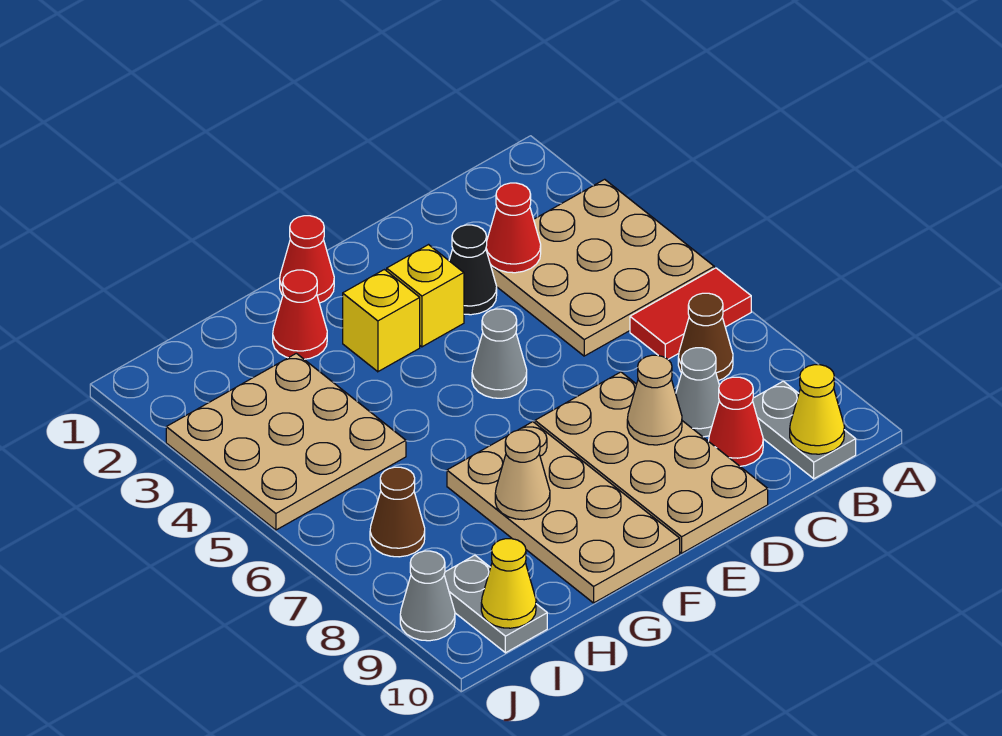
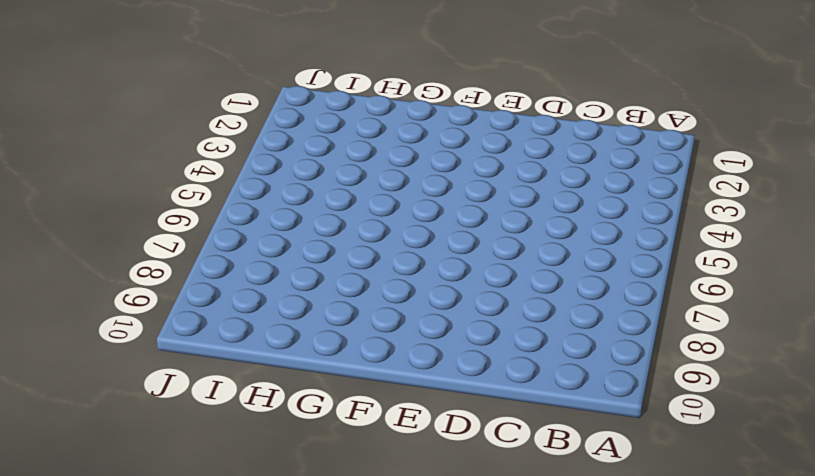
none -> tan 3x3 plate [490,179,714,356]
none -> red 1x2 tile [630,268,751,359]
none -> brown 1x1 cone [678,293,733,381]

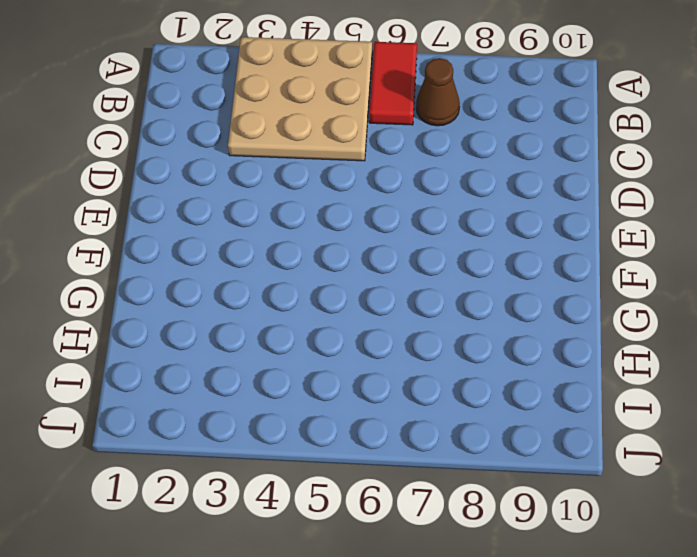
none -> grey 1x2 plate [753,381,856,479]
none -> grey 1x1 cone [676,348,719,437]
none -> red 1x1 cone [709,377,763,466]

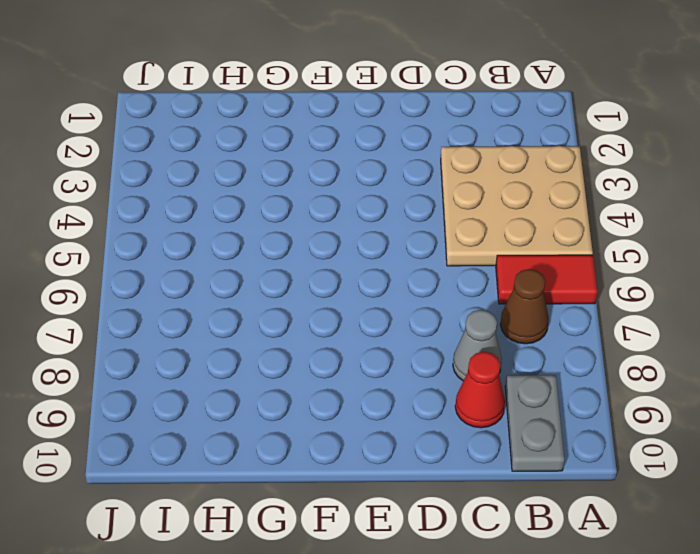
none -> black 1x1 cone [449,225,497,315]
none -> tan 2x4 plate [535,372,768,553]
none -> yellow 1x1 brick [387,245,464,347]

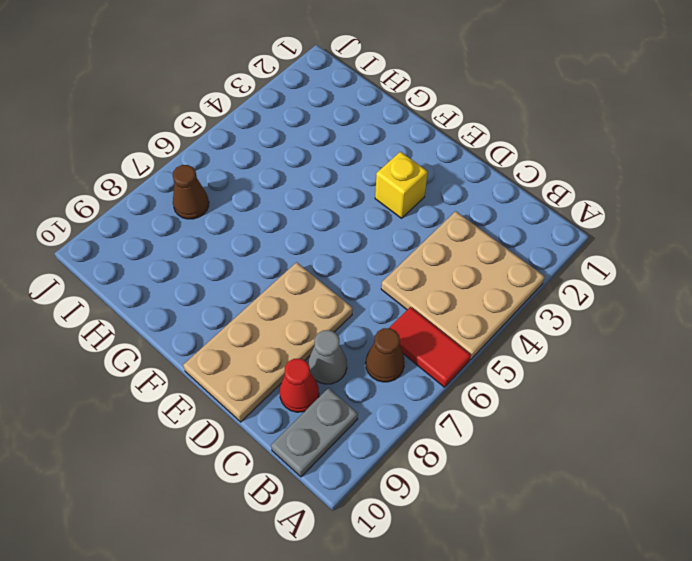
none -> black 1x1 cone [449,225,497,315]
none -> grey 1x1 cone [472,309,527,398]
none -> red 1x1 cone [280,216,334,303]

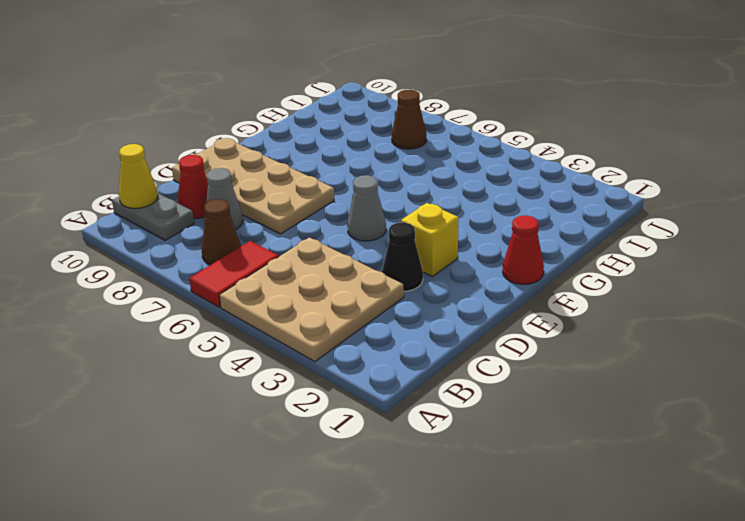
none -> yellow 1x1 brick [343,270,420,372]
none -> tan 2x4 plate [447,422,680,603]
none -> red 1x1 cone [273,270,327,359]

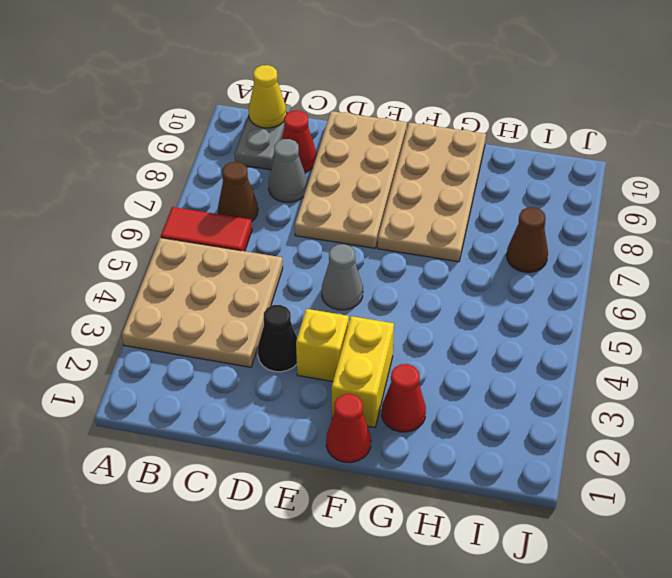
yellow 1x2 brick [331,316,394,427] -> yellow 1x1 brick [343,270,420,372]
none -> tan 3x3 plate [166,353,406,530]
none -> grey 1x2 plate [444,555,547,653]
none -> grey 1x1 cone [400,551,455,641]

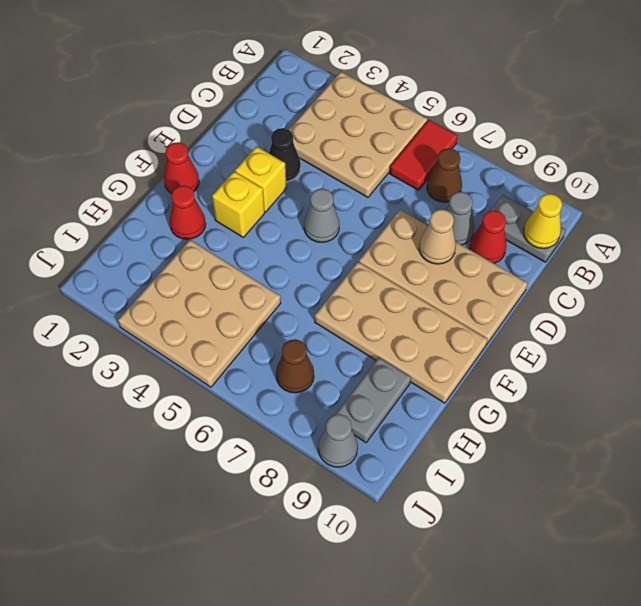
grey 1x2 plate [335,357,411,443] -> grey 1x2 plate turned to [444,555,547,653]
none -> red 1x1 cone [486,183,541,273]
none -> tan 1x1 cone [495,430,550,520]
none -> yellow 1x1 cone [481,539,536,628]

